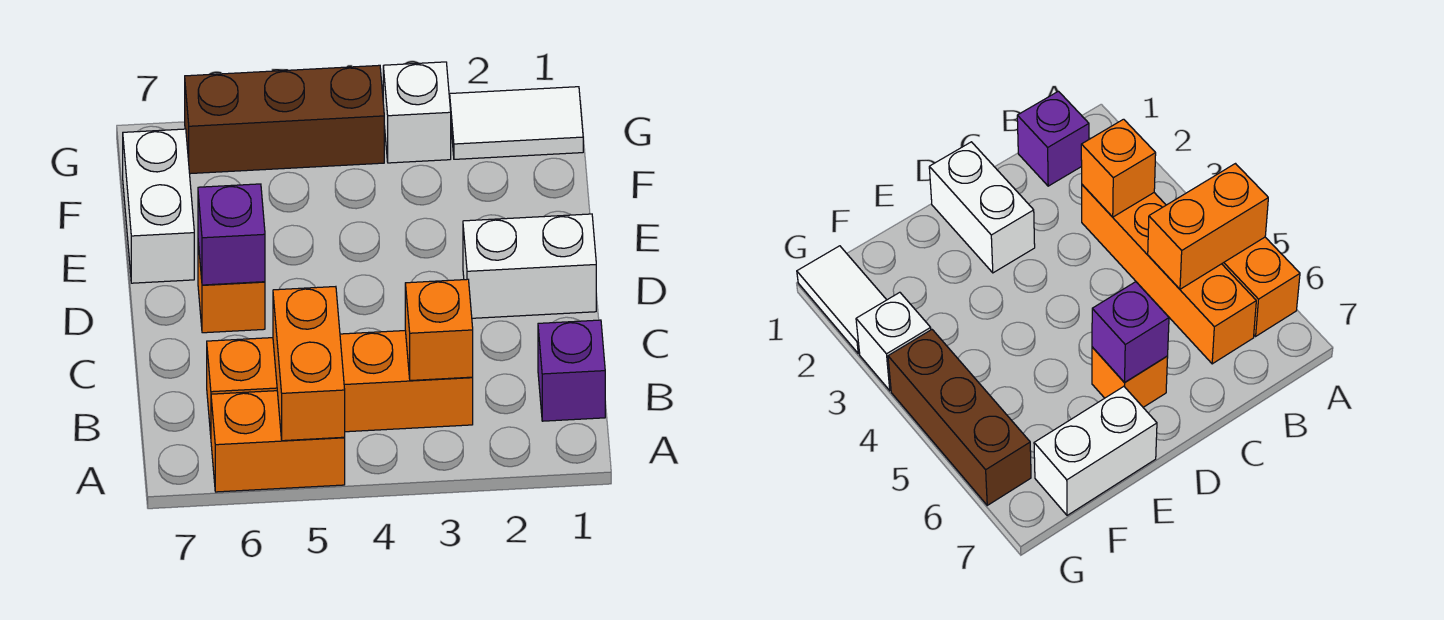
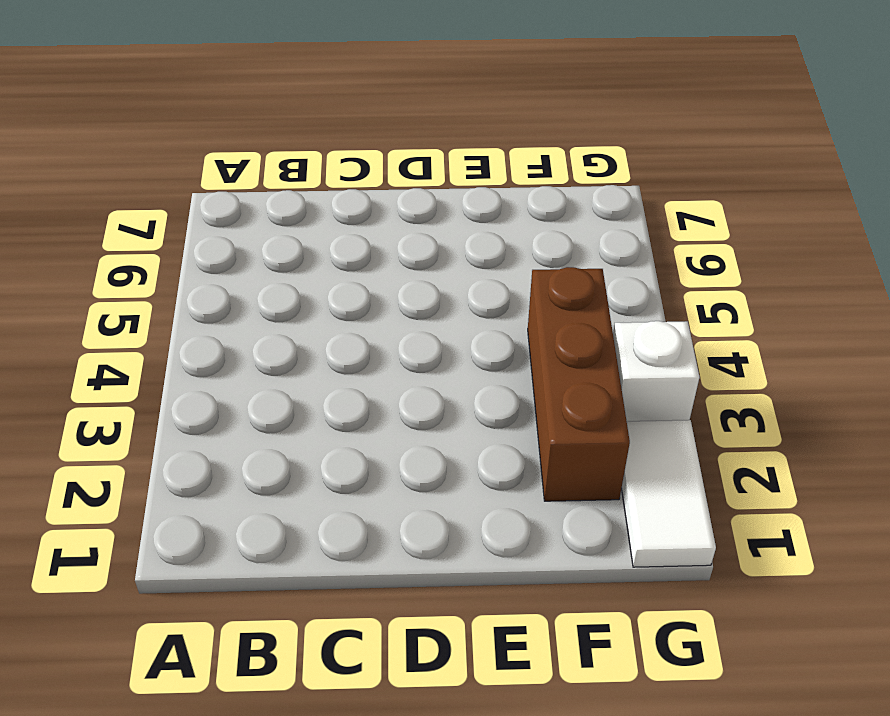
brown 1x3 brick [528,267,630,501] -> brown 1x3 brick moved to [185,65,384,174]
none -> orange 1x2 brick [211,391,345,492]
none -> purple 1x1 brick [538,320,605,421]
none -> orange 1x4 brick [207,331,473,435]

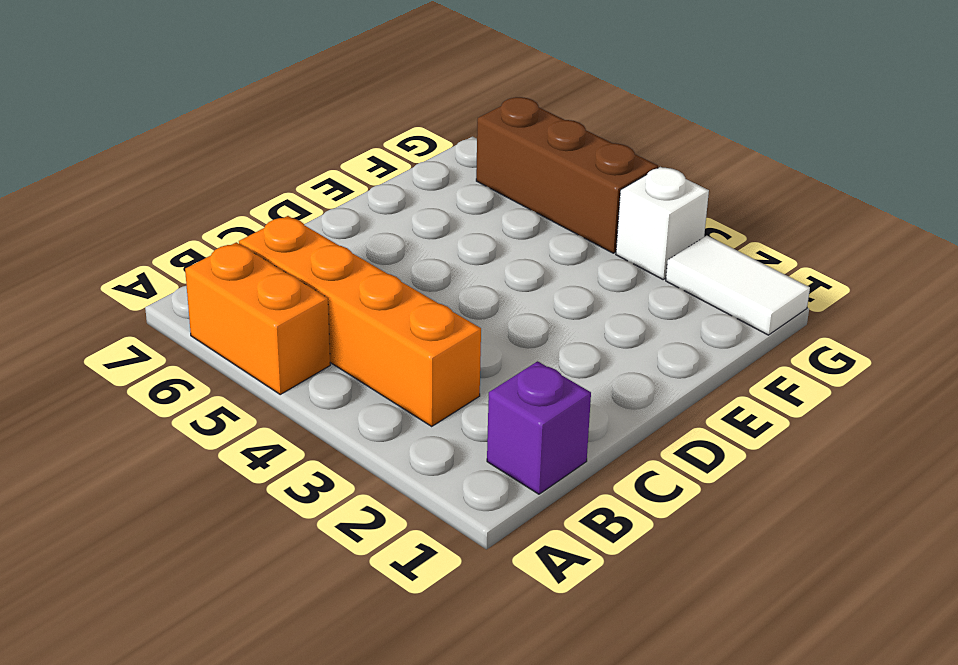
none -> white 1x2 brick [463,214,596,318]
none -> orange 1x1 brick [198,243,265,333]
none -> white 1x2 brick [123,129,194,283]

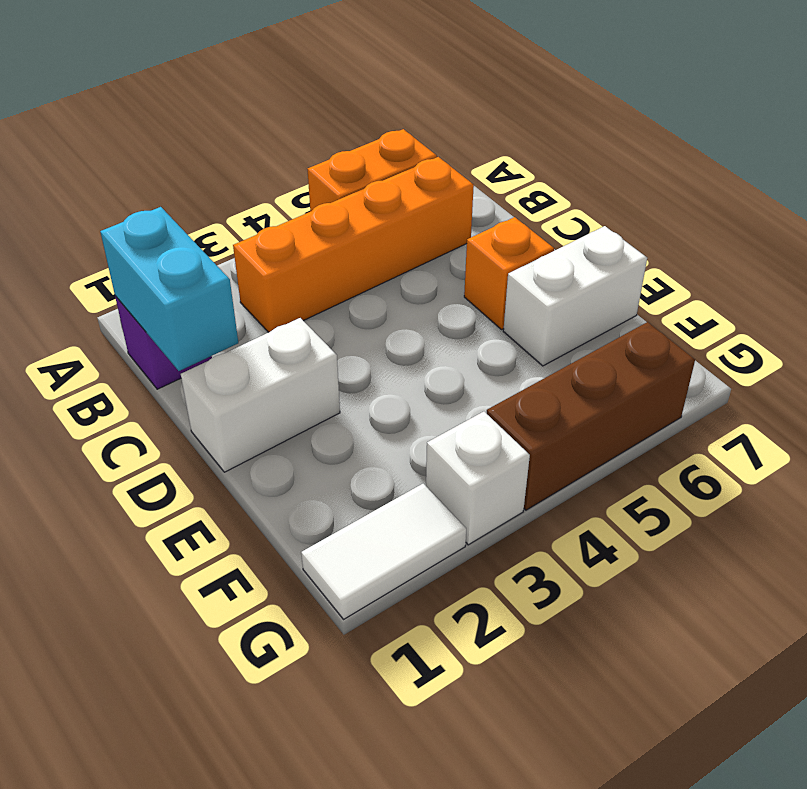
cyan 1x2 brick [100,207,238,371] -> none
white 1x2 brick [503,226,647,366] -> white 1x2 brick turned to [123,129,194,283]
none -> orange 1x2 brick [273,287,345,441]
none -> orange 1x1 brick [405,279,473,381]
none -> purple 1x1 brick [198,184,265,285]

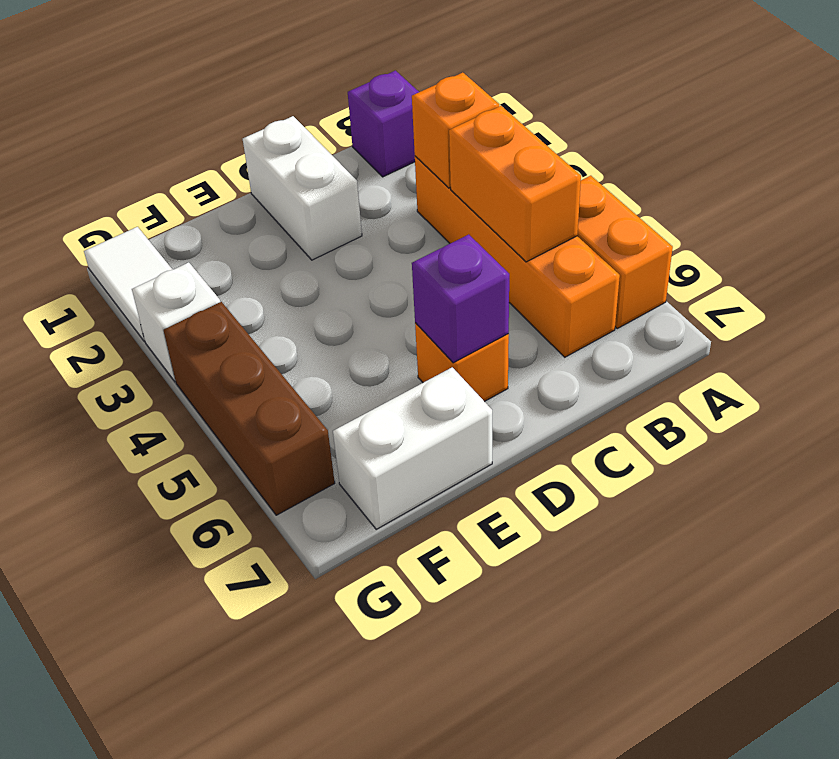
orange 1x2 brick [449,106,581,262] -> orange 1x2 brick turned to [273,287,345,441]

